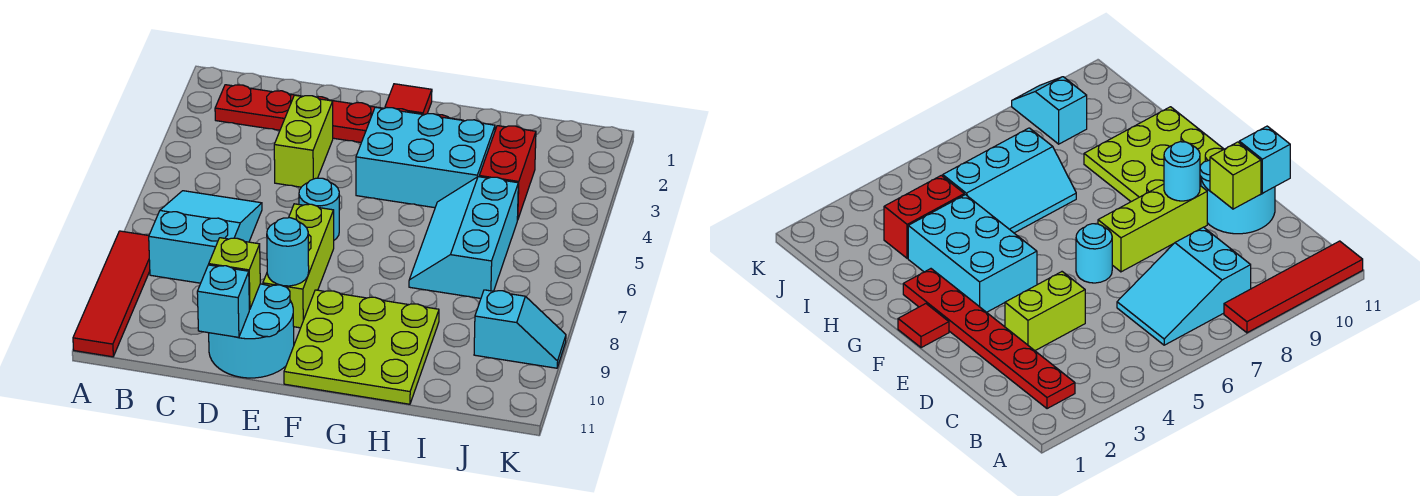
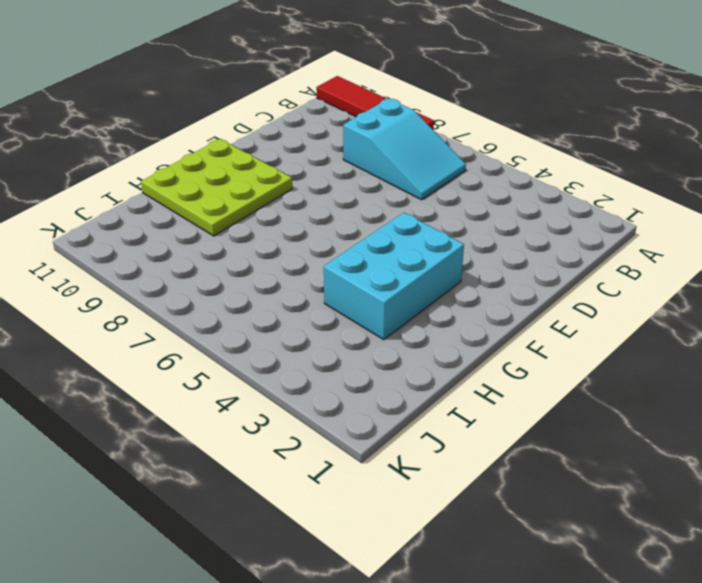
none -> red 1x6 plate [215,85,459,142]
none -> lime 1x2 brick [274,95,333,187]
none -> cyan 2x2 round brick [209,284,294,378]

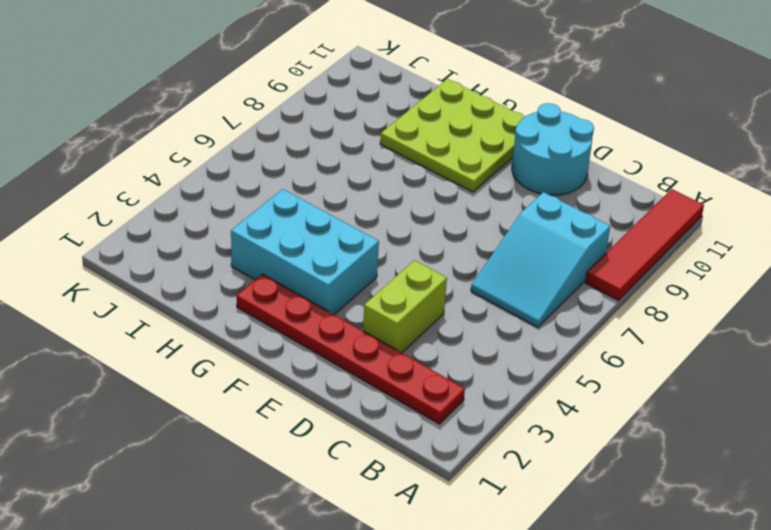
none -> cyan 1x1 round brick [299,178,339,240]
none -> lime 1x3 brick [263,204,334,328]
none -> red 1x1 tile [385,84,432,114]

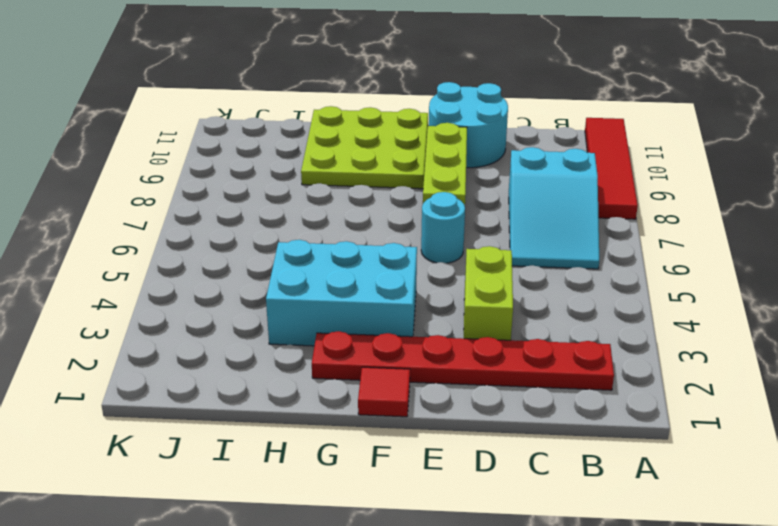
none -> cyan 2x3 slope [409,177,518,298]
none -> red 1x2 brick [479,126,536,220]
none -> cyan 1x2 slope [474,290,566,368]

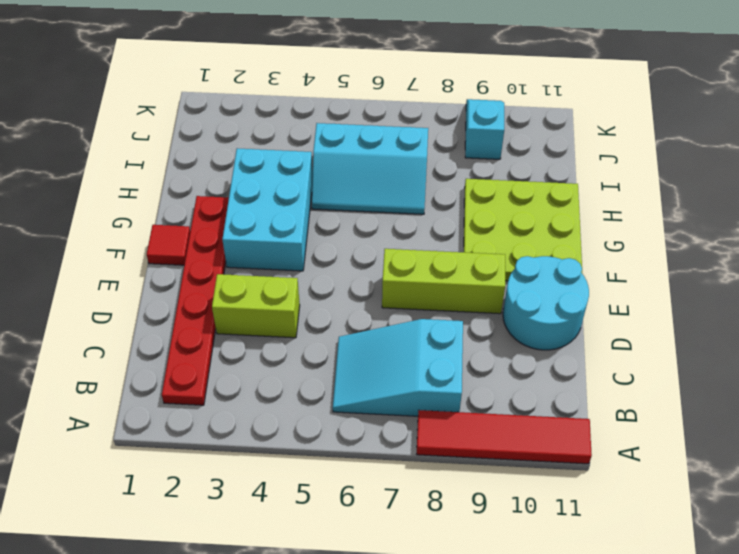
none -> cyan 1x1 round brick [299,178,339,240]
none -> red 1x2 brick [479,126,536,220]
none -> lime 1x1 brick [209,238,260,310]

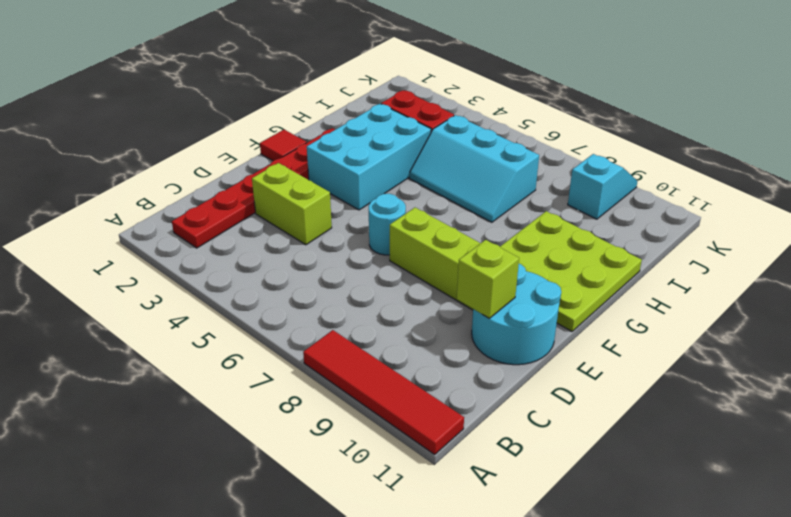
none -> cyan 2x3 slope [149,191,262,283]
none -> cyan 1x1 brick [197,265,249,337]
none -> cyan 1x1 round brick [267,218,309,286]

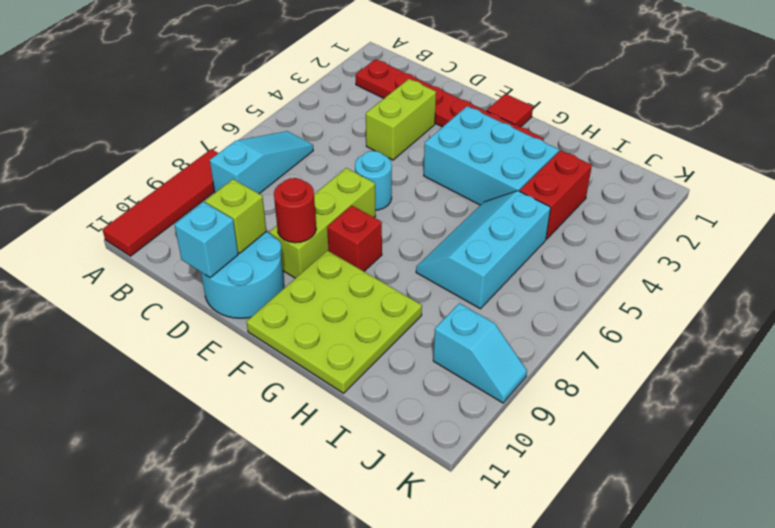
cyan 1x3 slope [210,131,313,194] -> cyan 2x3 slope [149,191,262,283]
red 1x1 round brick [274,178,316,243] -> cyan 1x1 round brick [267,218,309,286]
red 1x1 brick [327,206,382,271] -> none

